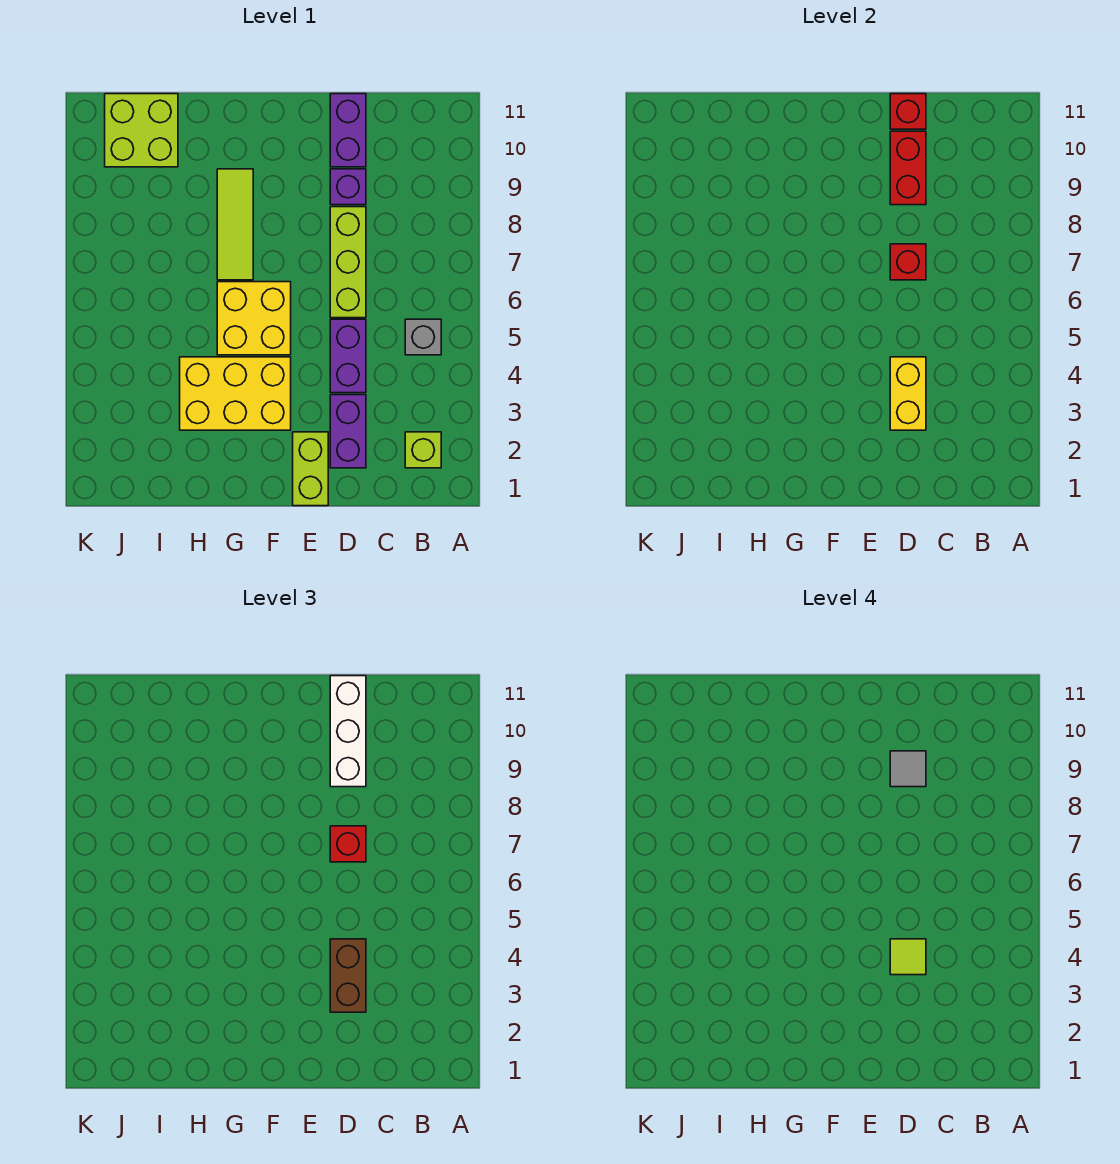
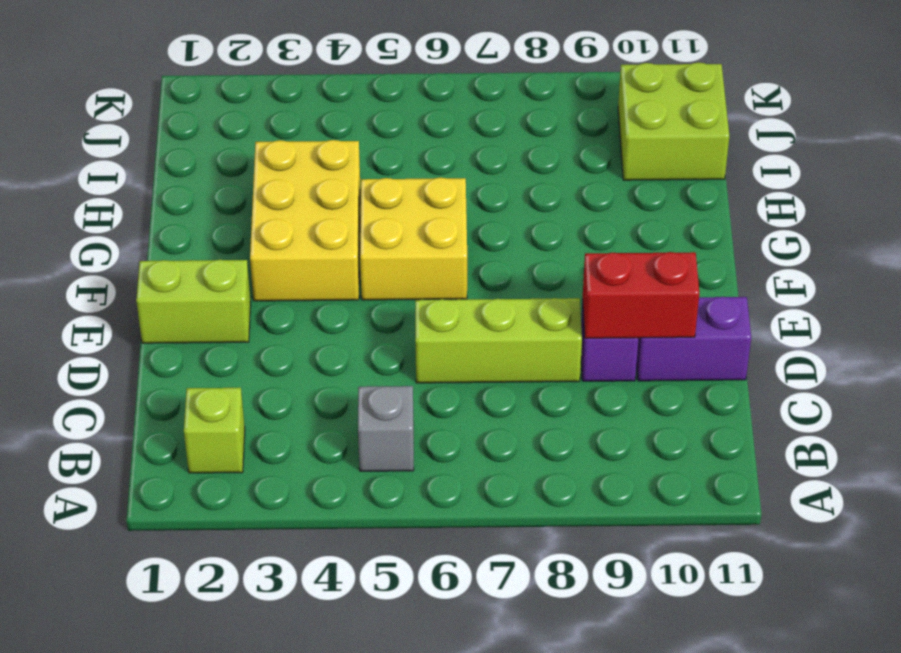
none -> purple 1x2 brick [330,395,366,468]
none -> purple 1x2 brick [330,319,366,393]
none -> lime 1x3 tile [217,169,253,280]

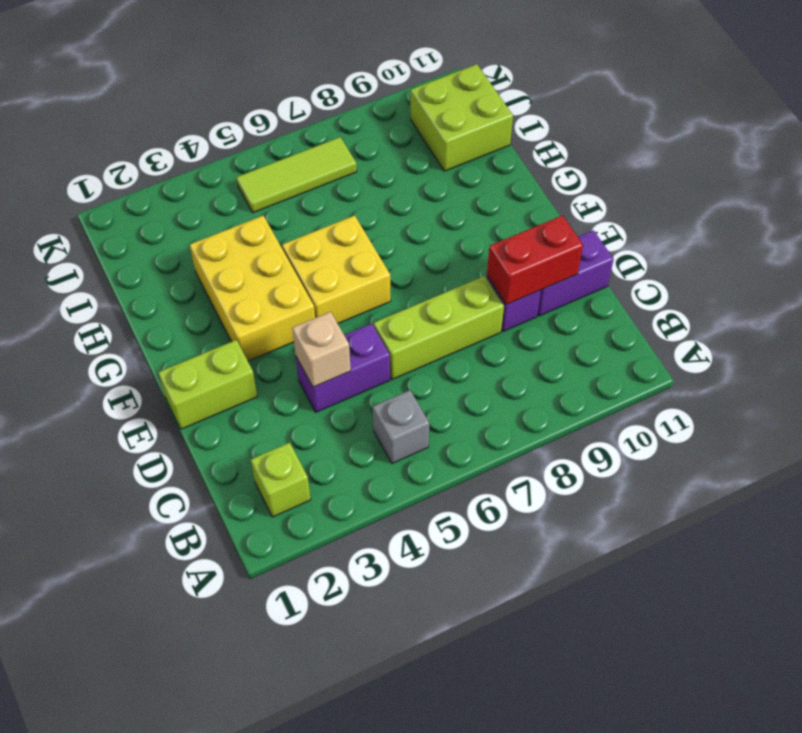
tan 1x1 brick [292,312,351,387] -> yellow 1x2 brick [890,357,926,430]
lime 1x3 tile [236,137,357,213] -> lime 1x3 tile moved to [217,169,253,280]
none -> purple 1x2 brick [330,395,366,468]
none -> red 1x1 brick [890,244,926,280]
none -> red 1x1 brick [890,94,926,129]

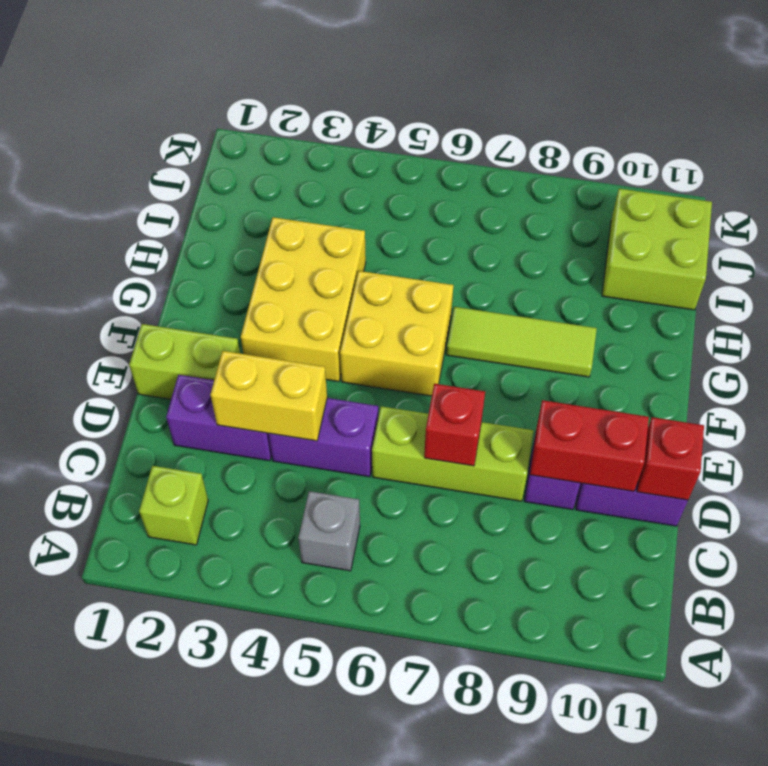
none -> brown 1x2 brick [330,939,366,1012]
none -> red 1x1 brick [330,826,366,862]
none -> white 1x3 brick [330,676,366,787]

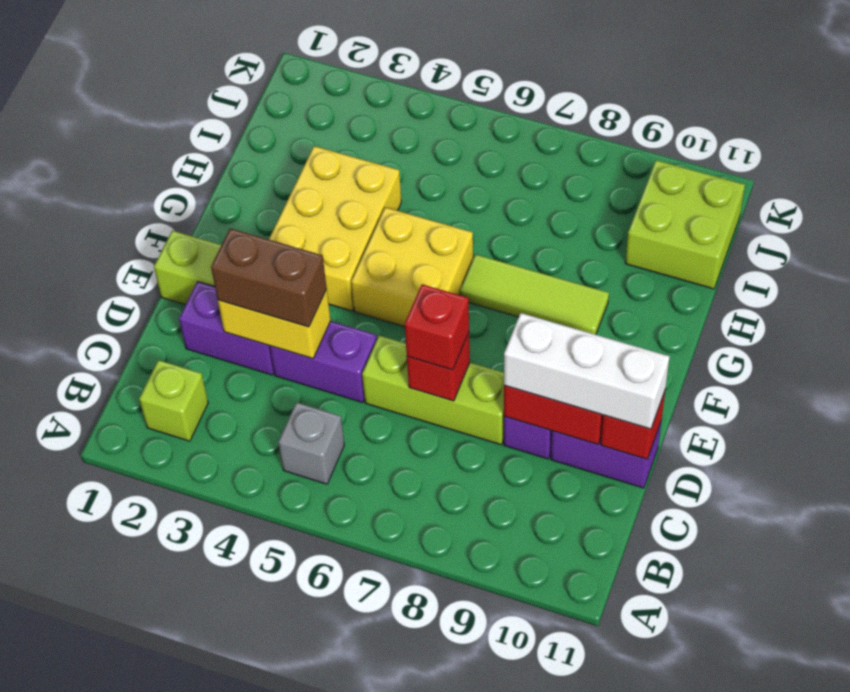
none -> lime 1x1 tile [890,939,926,975]
none -> grey 1x1 tile [890,751,926,787]

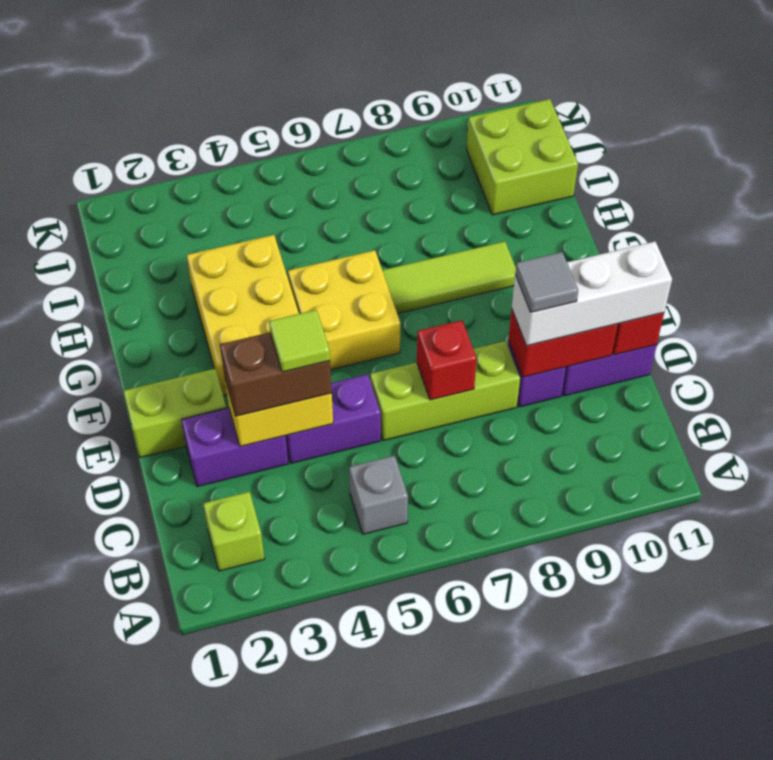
none -> red 1x1 brick [330,826,366,862]

